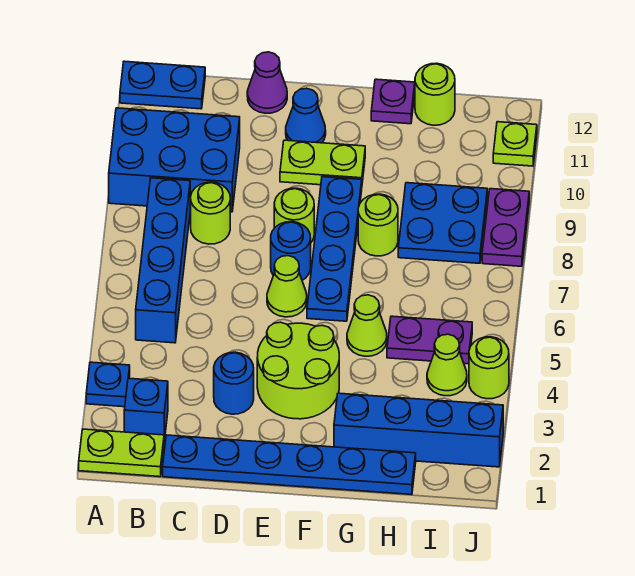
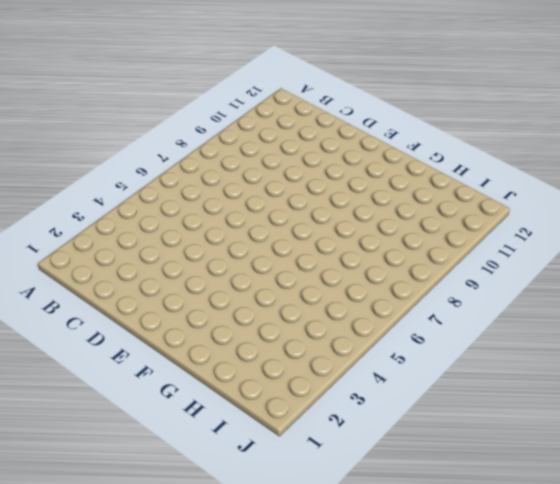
none -> lime 1x2 plate [79,429,164,477]
none -> blue 1x1 plate [86,362,130,407]
none -> blue 2x3 brick [109,108,240,212]

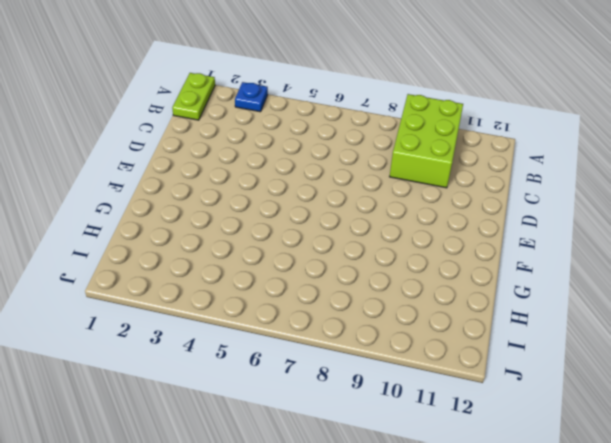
lime 2x3 brick [390,94,463,188] -> blue 2x3 brick [109,108,240,212]
none -> blue 1x2 plate [120,61,205,109]
none -> blue 1x1 brick [124,378,168,441]
none -> blue 1x4 brick [136,178,190,343]

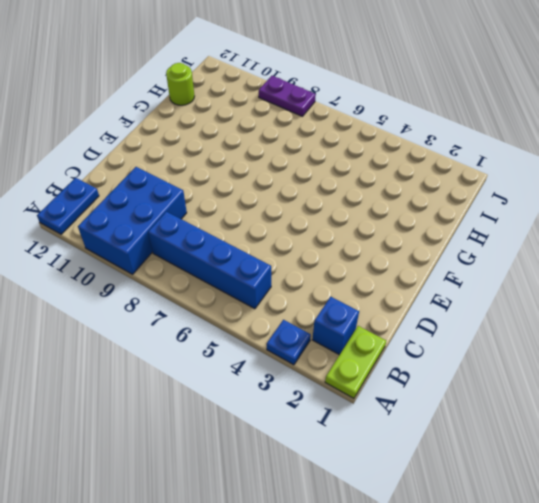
none -> blue 1x6 plate [163,435,416,495]
none -> lime 1x1 round brick [190,182,230,244]
none -> blue 1x1 round brick [214,352,254,414]

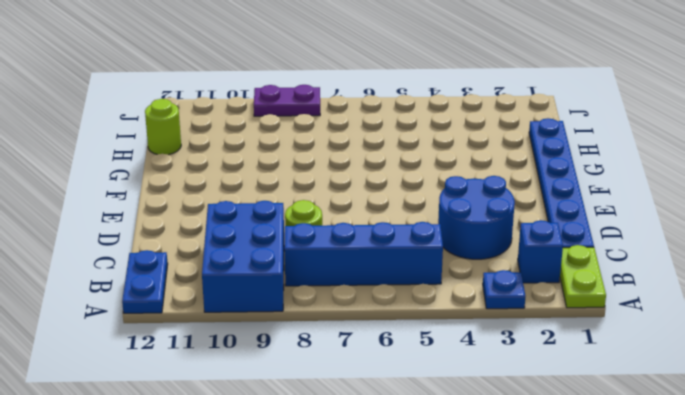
blue 2x2 round brick [438,176,515,259] -> blue 1x1 round brick [214,352,254,414]
none -> purple 1x1 cone [247,52,287,113]
none -> lime 2x2 round brick [257,322,339,419]
none -> lime 1x1 cone [267,256,307,317]

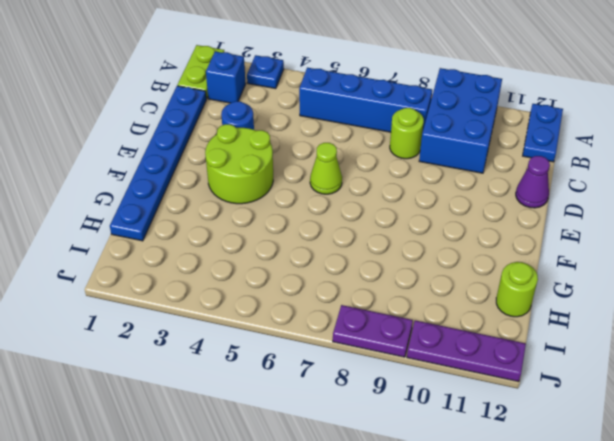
purple 1x3 plate [407,320,526,382] -> lime 1x1 plate [493,122,537,166]
none -> blue 1x1 round brick [271,222,311,280]
none -> lime 1x1 round brick [274,188,314,242]
none -> lime 1x2 plate [280,140,365,185]

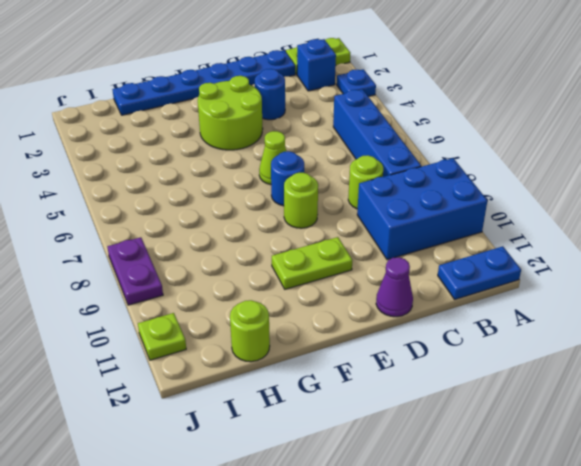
none -> blue 1x1 cone [286,88,326,143]
none -> blue 1x4 plate [307,177,362,321]
none -> blue 1x4 brick [334,393,503,467]

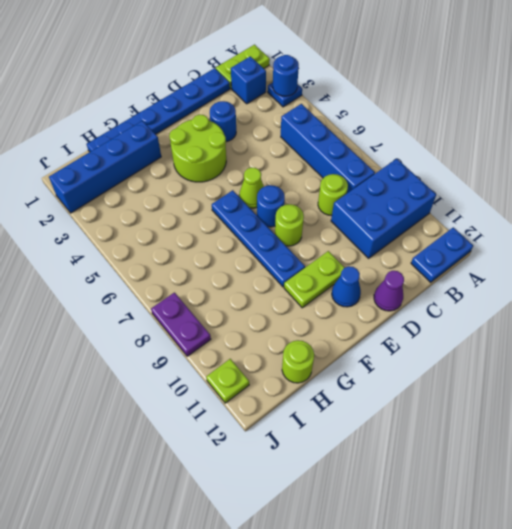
blue 1x1 round brick [273,55,299,96] -> none
none -> lime 1x1 cone [347,295,387,356]
none -> lime 1x1 round brick [358,194,398,256]
none -> purple 1x1 plate [371,79,415,124]

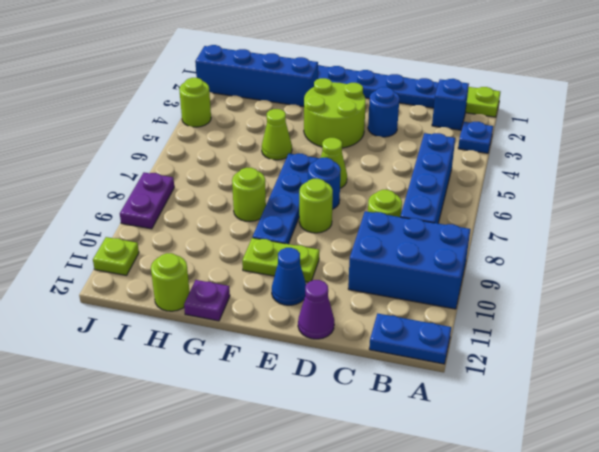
none -> purple 1x2 plate [387,316,472,364]
none -> blue 2x2 plate [398,183,487,263]
none -> lime 1x1 cone [427,334,467,396]

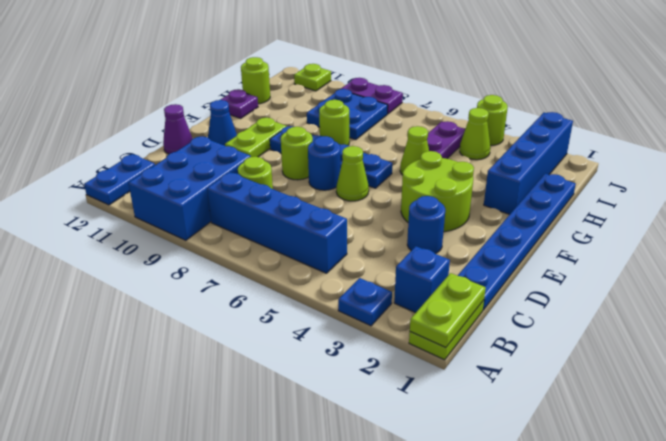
lime 1x2 plate [410,273,486,348] -> none

